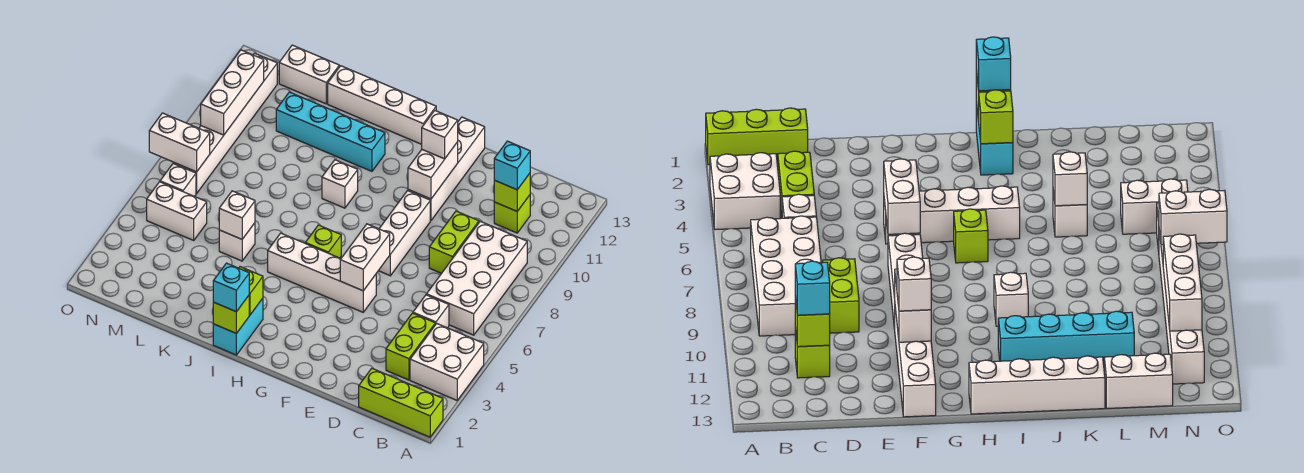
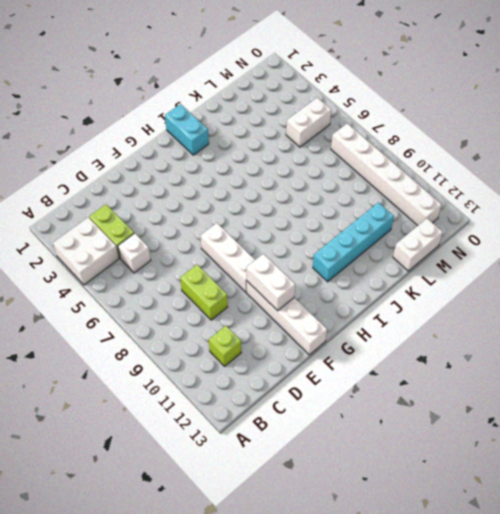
none -> lime 1x3 brick [359,368,443,437]
none -> white 2x4 brick [427,221,527,335]
none -> white 1x4 brick [268,233,376,312]
none -> lime 1x1 brick [305,225,341,258]

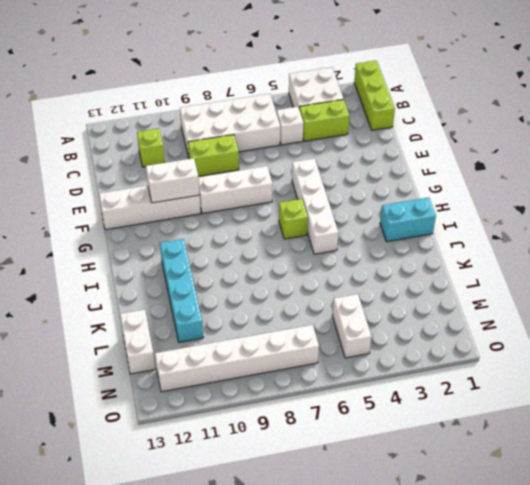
none -> white 1x4 brick [328,66,436,144]
none -> white 1x1 brick [322,160,358,208]
none -> white 1x1 brick [219,223,255,261]
none -> white 1x1 brick [160,163,196,197]

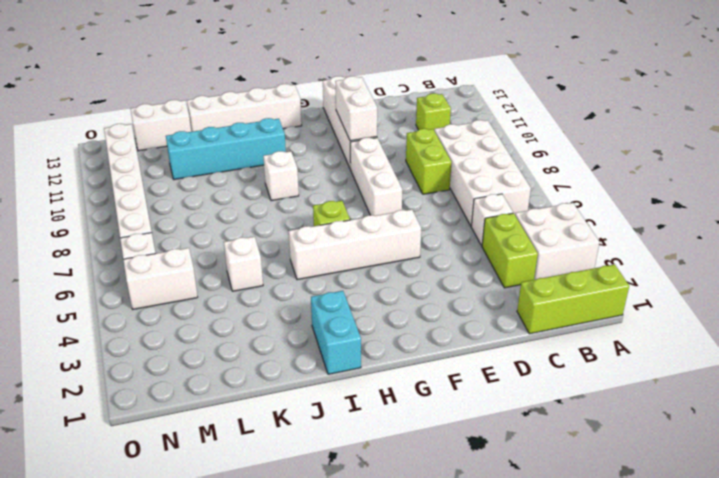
none -> lime 1x1 brick [494,173,530,211]
none -> white 1x2 brick [340,224,390,291]
none -> lime 1x1 brick [213,296,249,333]
none -> lime 1x1 brick [239,267,263,315]

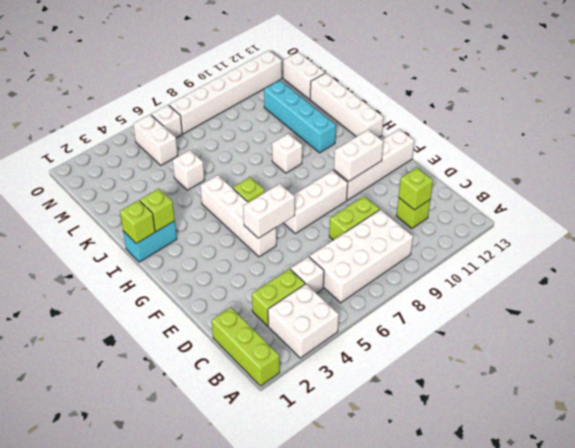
none -> white 1x1 brick [219,191,255,239]
none -> white 1x2 brick [149,113,210,172]
none -> white 1x3 brick [201,50,264,135]
none -> cyan 1x1 brick [494,141,530,190]

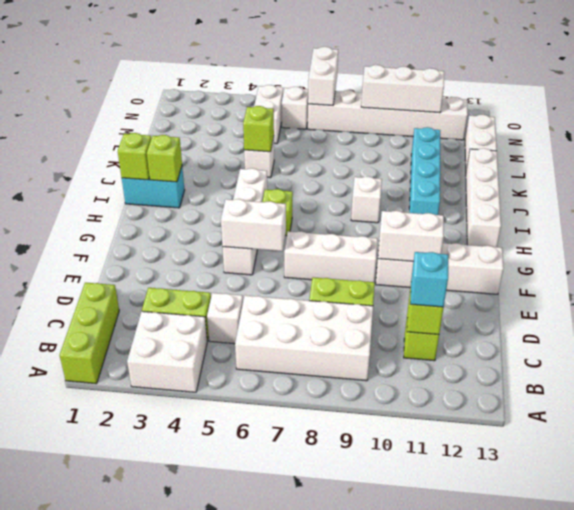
lime 1x1 brick [243,106,274,152] -> white 1x1 brick [219,191,255,239]
none -> white 1x1 brick [422,110,458,159]
none -> cyan 1x1 brick [213,263,249,312]

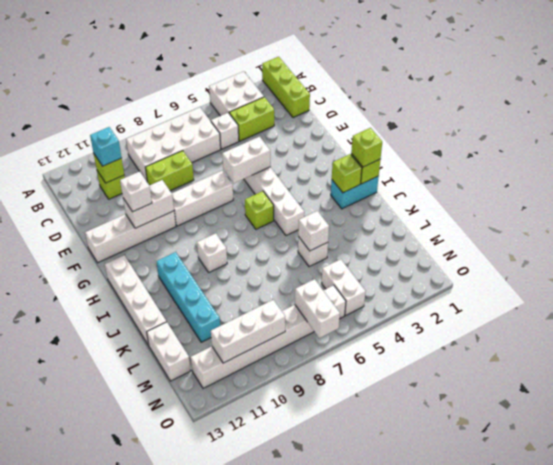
lime 1x1 brick [351,128,382,167] -> cyan 1x1 brick [213,263,249,312]

